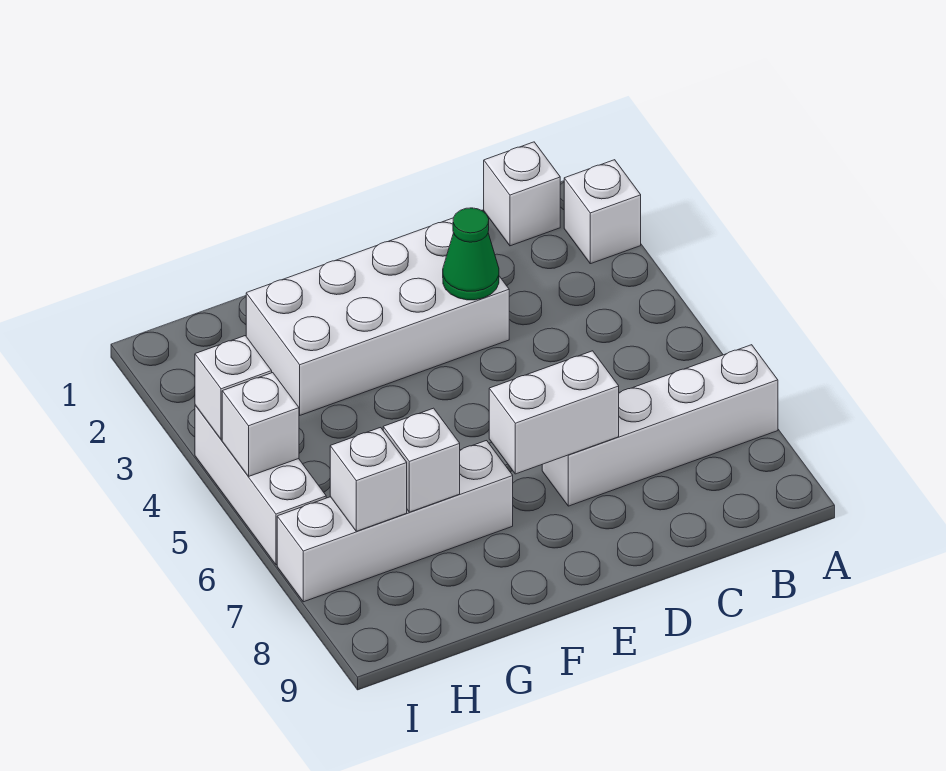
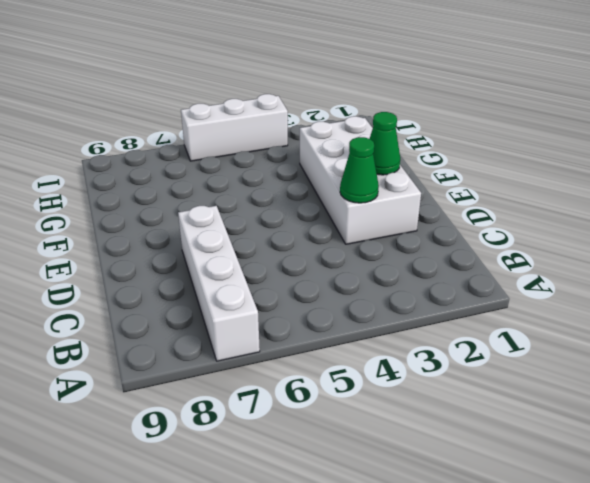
green 1x1 cone [370,112,400,175] -> none
none -> white 1x1 brick [564,160,641,264]
none -> white 1x1 brick [484,142,560,246]
none -> white 1x4 brick [277,441,513,602]

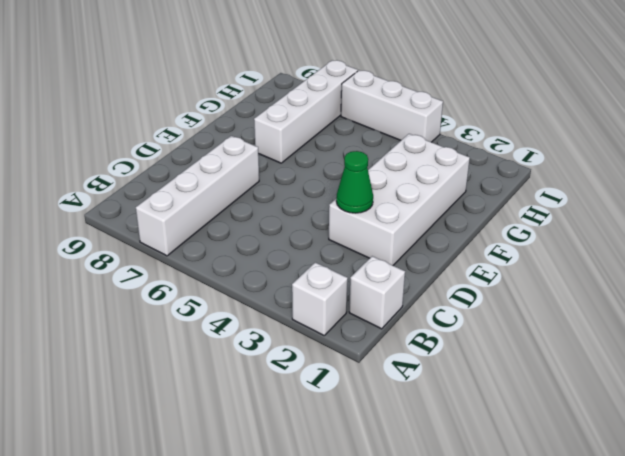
none -> white 1x2 brick [489,351,619,474]
none -> white 1x1 brick [383,408,460,512]
none -> white 1x1 brick [330,428,407,531]

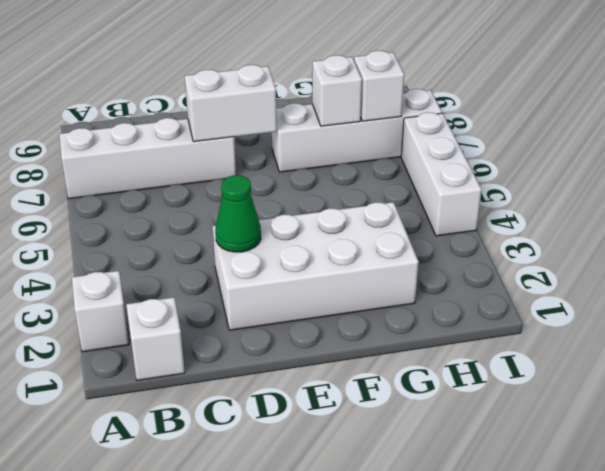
none -> white 1x1 brick [195,336,272,440]
none -> white 1x1 brick [222,373,299,477]

